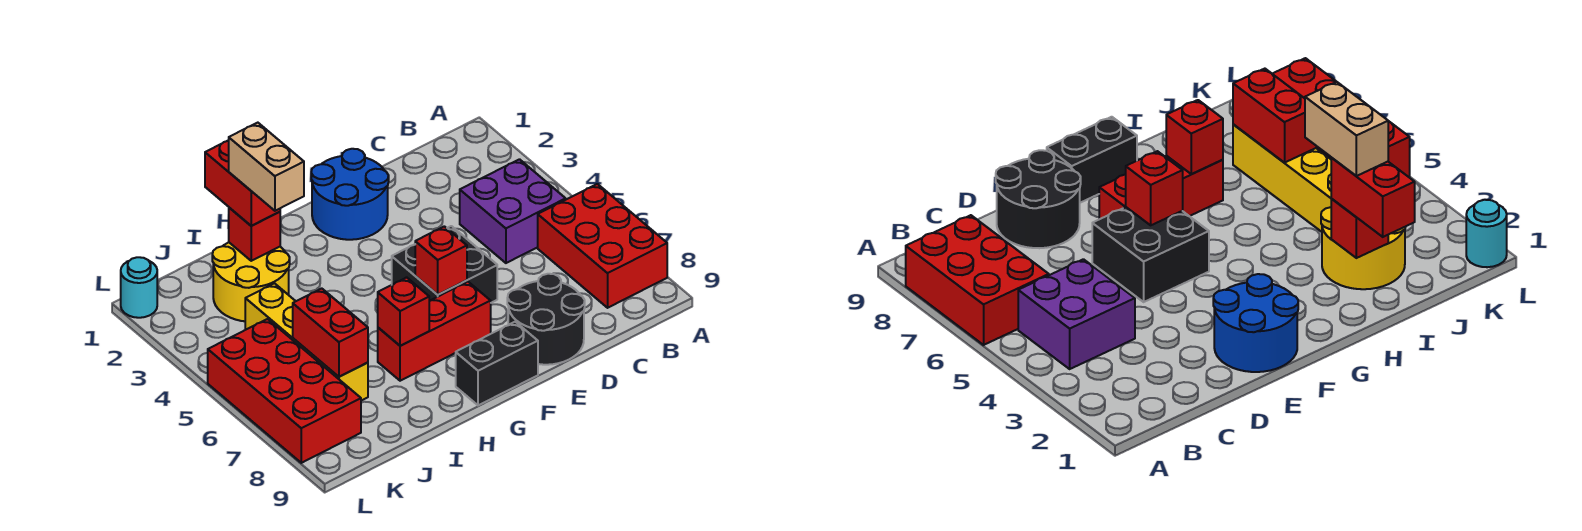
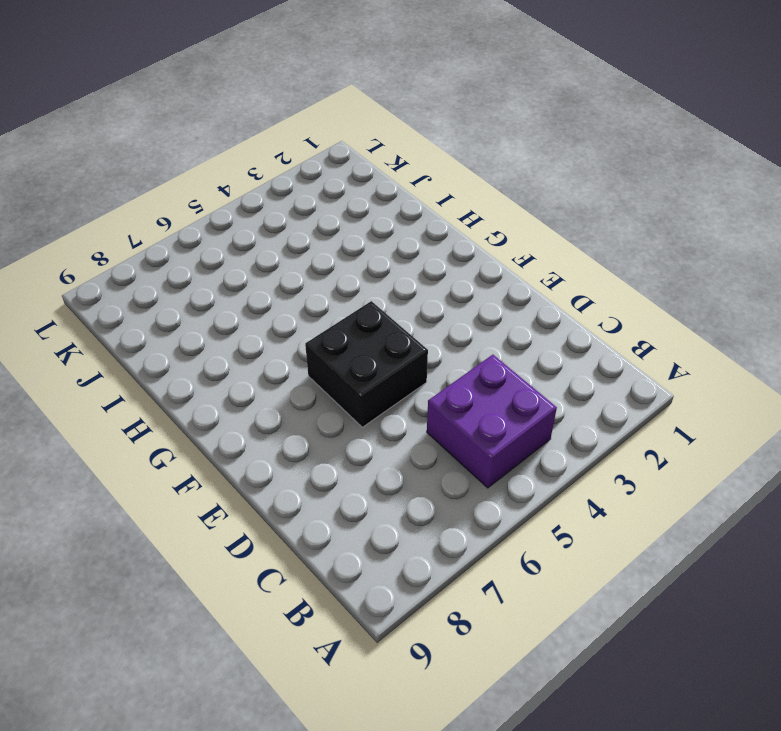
none -> red 2x3 brick [538,184,667,308]
none -> black 2x2 round brick [507,274,585,365]
none -> blue 2x2 round brick [311,149,389,240]

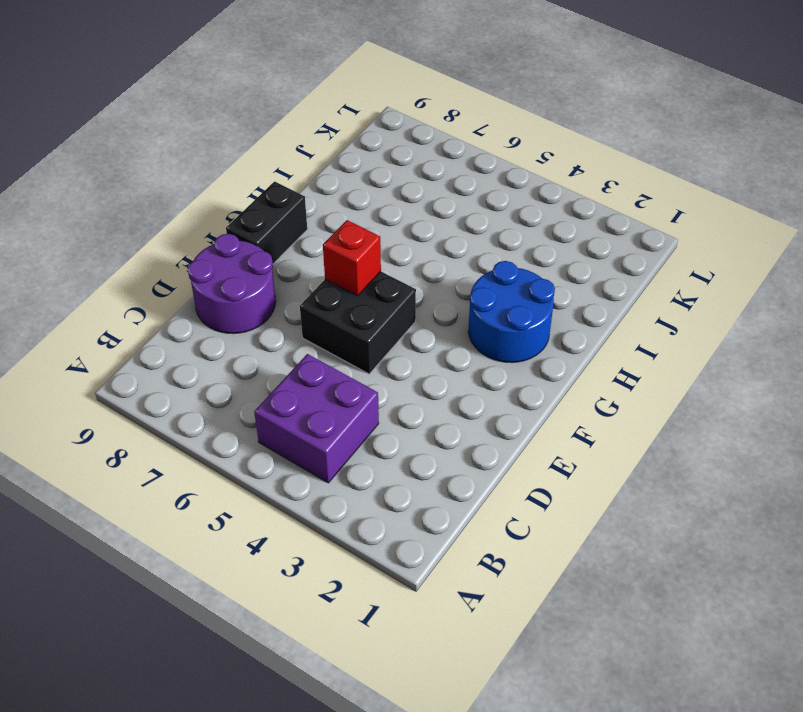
purple 2x2 round brick [188,234,276,334] -> black 2x2 round brick [507,274,585,365]
blue 2x2 round brick [468,261,555,363] -> blue 2x2 round brick moved to [311,149,389,240]
none -> red 2x3 brick [538,184,667,308]
none -> red 1x3 brick [378,282,491,381]
none -> yellow 2x2 round brick [212,242,290,321]

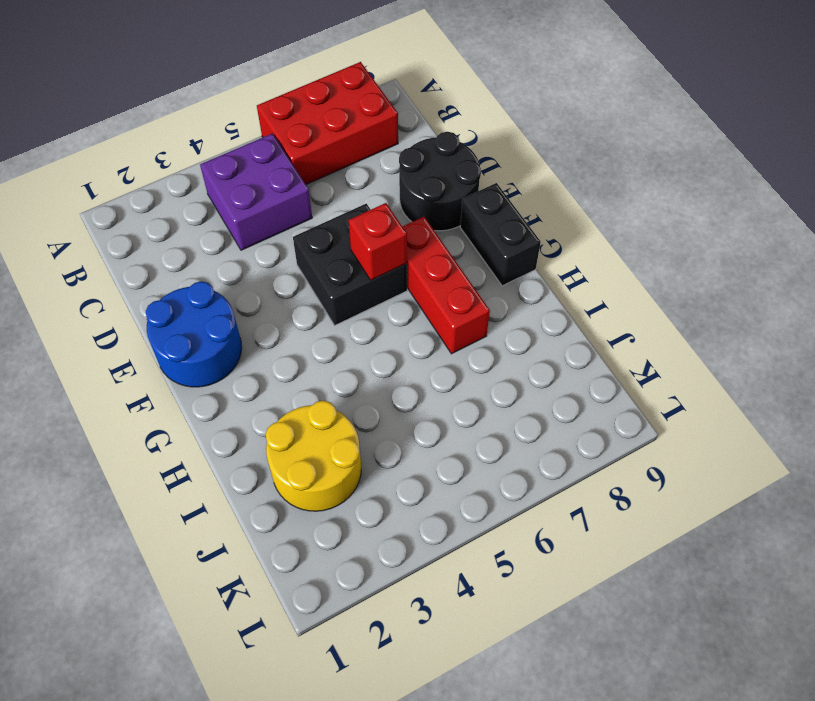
none -> yellow 1x4 brick [245,283,368,401]
none -> red 2x4 brick [208,319,361,463]
none -> cyan 1x1 round brick [121,257,157,318]

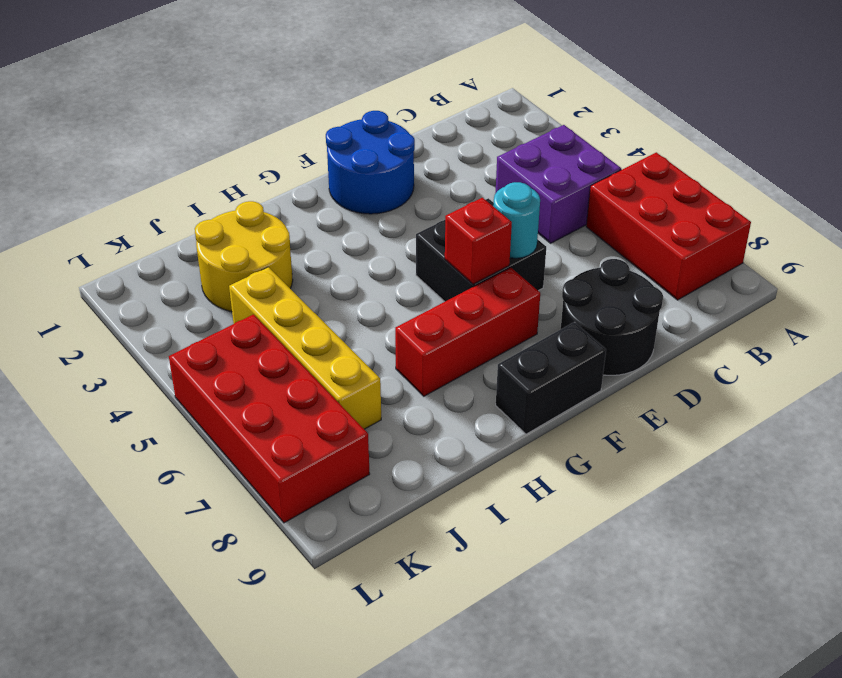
cyan 1x1 round brick [493,182,540,258] -> cyan 1x1 round brick moved to [121,257,157,318]
none -> red 1x1 brick [378,277,429,346]
none -> red 1x1 brick [229,208,280,261]
none -> red 1x2 brick [293,288,368,377]

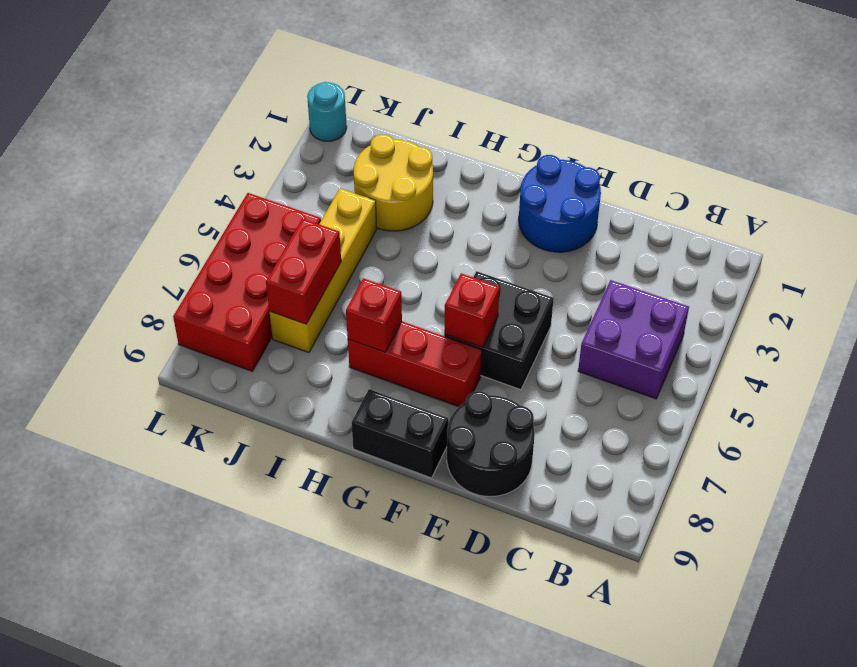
none -> red 2x3 brick [538,184,667,308]
none -> red 1x1 brick [229,208,280,261]
none -> red 1x2 brick [205,140,280,226]

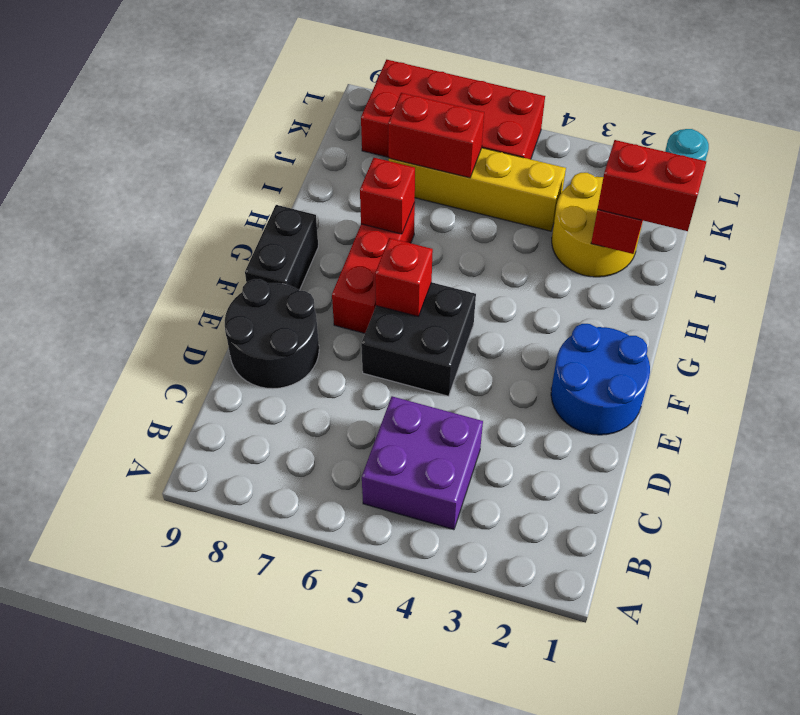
none -> red 2x3 brick [538,184,667,308]
none -> tan 1x2 brick [229,123,304,211]

